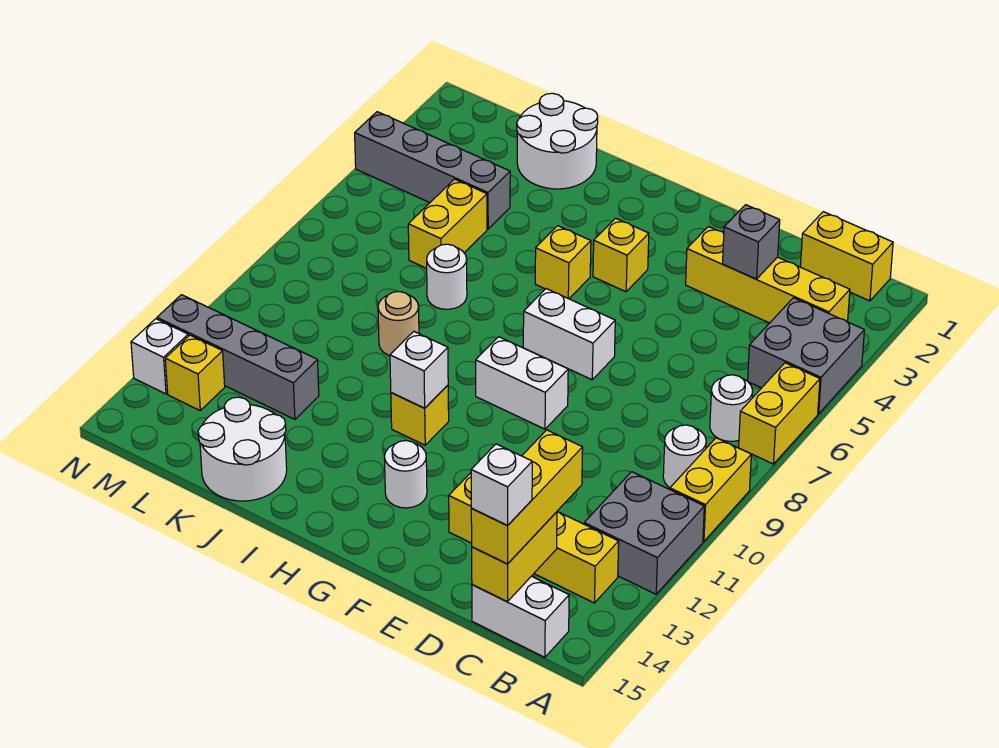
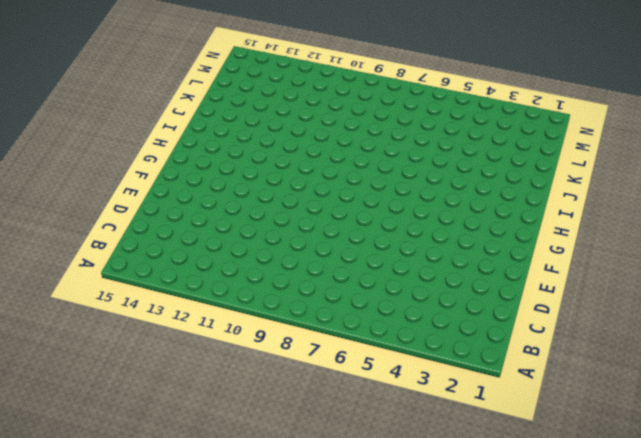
none -> grey 2x2 brick [748,298,864,414]
none -> yellow 1x2 brick [739,363,820,464]
none -> yellow 1x2 brick [670,438,751,541]
none -> grey 2x2 brick [584,472,704,594]

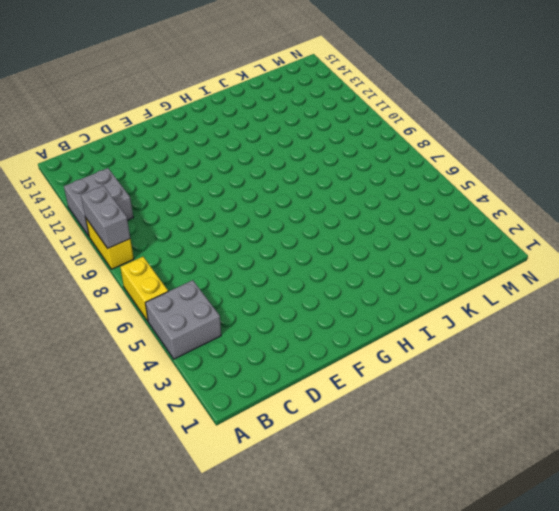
grey 1x2 brick [81,186,130,248] -> none
none -> yellow 1x2 brick [800,212,893,301]
none -> yellow 1x4 brick [686,226,850,323]
none -> white 1x1 round brick [710,375,753,442]
none -> white 1x1 round brick [663,425,706,488]

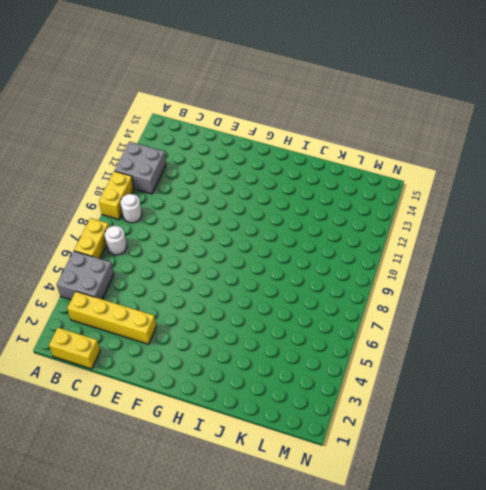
none -> yellow 1x4 brick [449,473,619,603]
none -> white 1x2 brick [472,576,569,657]
none -> white 1x2 brick [523,289,615,380]
none -> white 1x2 brick [476,337,568,429]

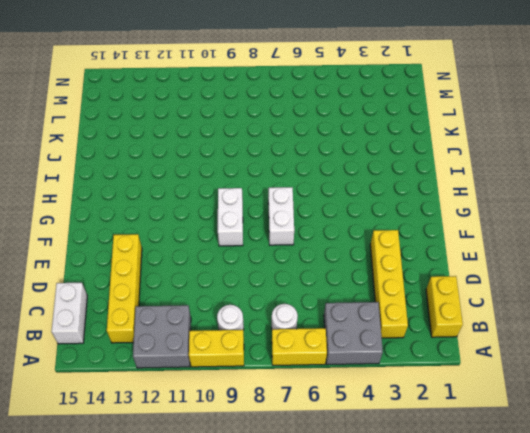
none -> yellow 1x1 brick [593,218,649,292]
none -> white 1x1 round brick [385,441,427,508]
none -> yellow 1x1 brick [535,226,591,299]
none -> yellow 1x1 brick [391,385,449,445]

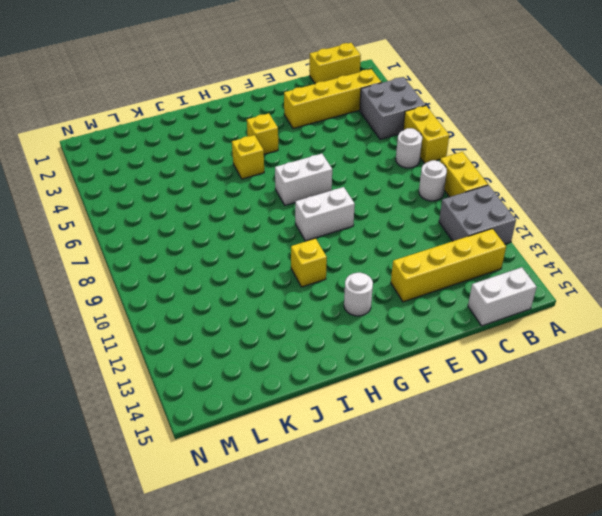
none -> white 2x2 round brick [517,93,598,189]
none -> white 1x1 round brick [427,244,467,309]
none -> tan 1x1 round brick [378,292,419,356]
none -> white 2x2 round brick [198,397,287,501]

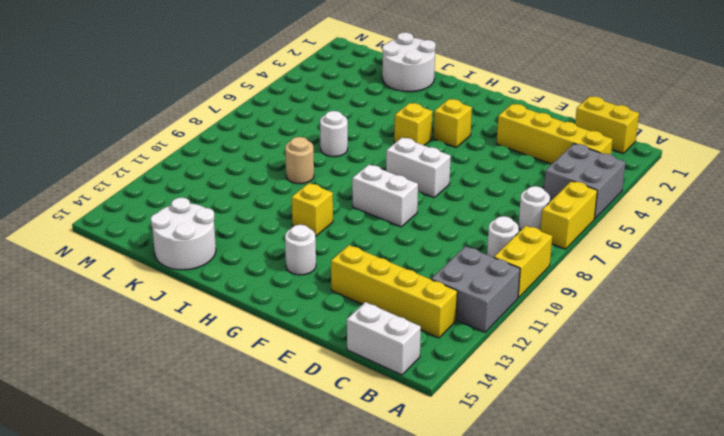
none -> grey 1x4 brick [355,112,510,229]
none -> yellow 1x2 brick [408,179,487,268]
none -> grey 1x4 brick [157,295,319,419]
none -> yellow 1x1 brick [165,335,225,410]

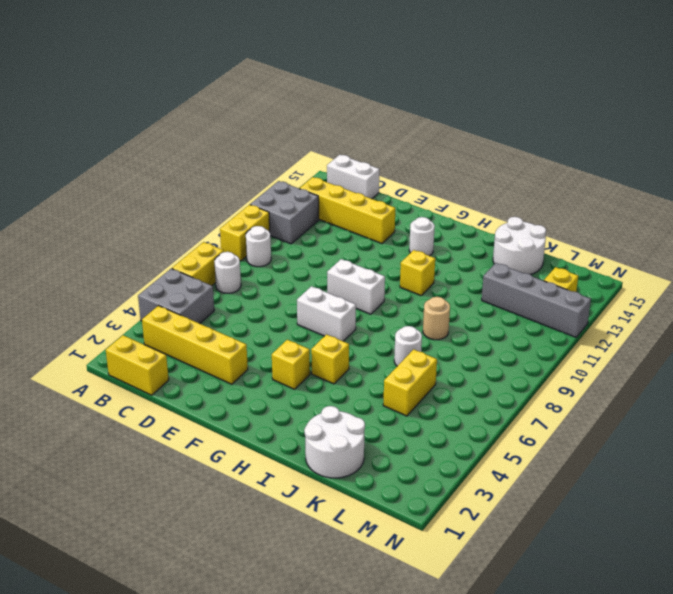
none -> grey 1x4 brick [355,112,510,229]
none -> white 1x1 brick [131,319,188,394]
none -> yellow 1x2 brick [472,512,557,602]
none -> grey 1x1 brick [723,205,780,279]

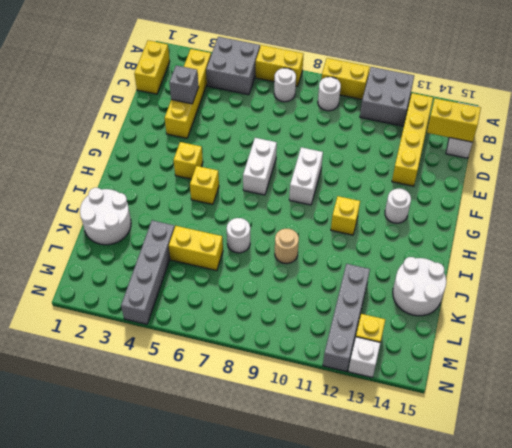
none -> white 1x1 brick [390,332,448,408]
none -> yellow 1x3 brick [471,430,583,564]
none -> white 1x1 brick [471,444,532,526]

